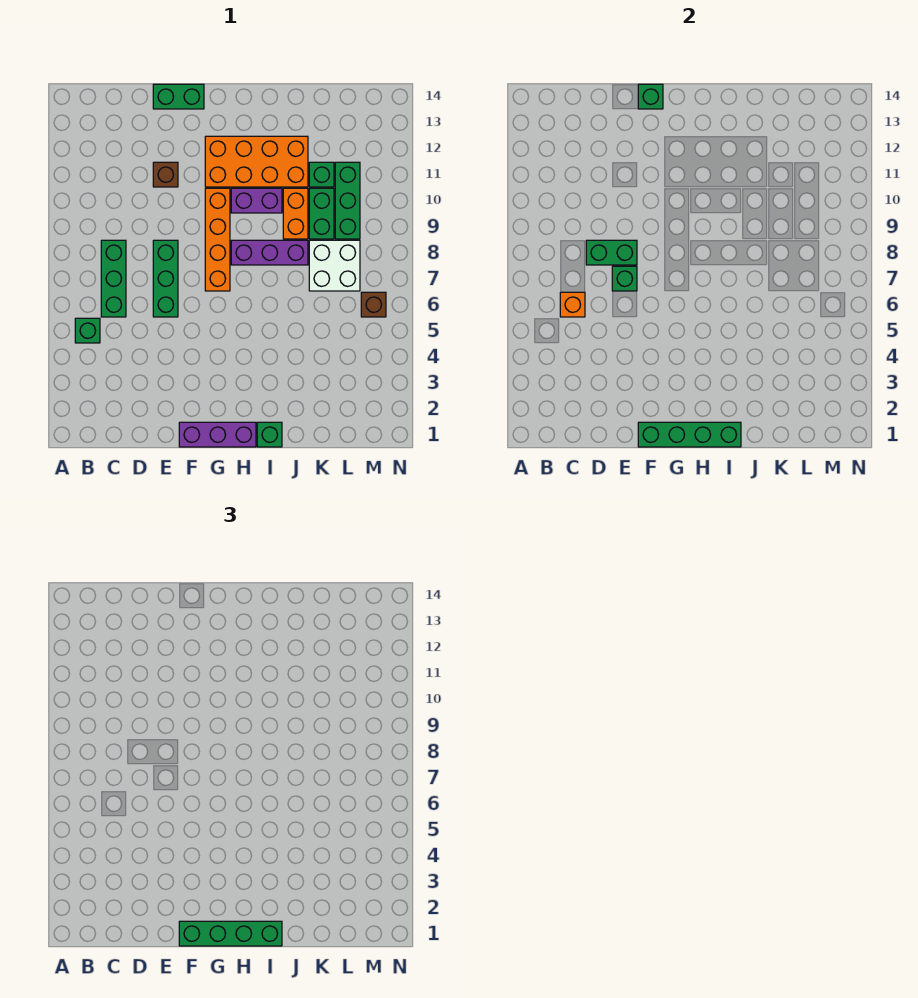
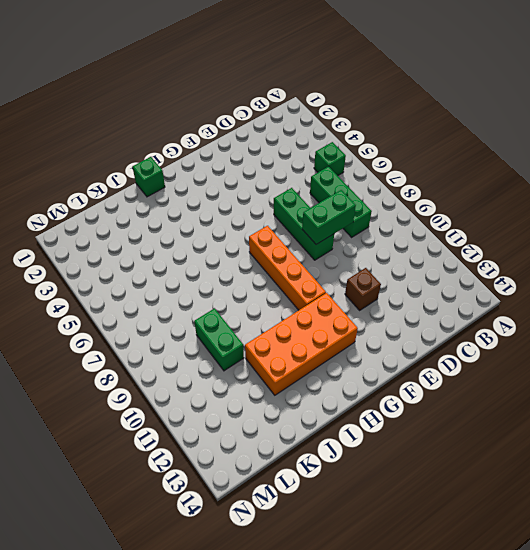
none -> green 1x2 brick [153,84,204,109]
none -> purple 1x3 brick [179,422,256,447]
none -> purple 1x3 brick [231,240,308,265]

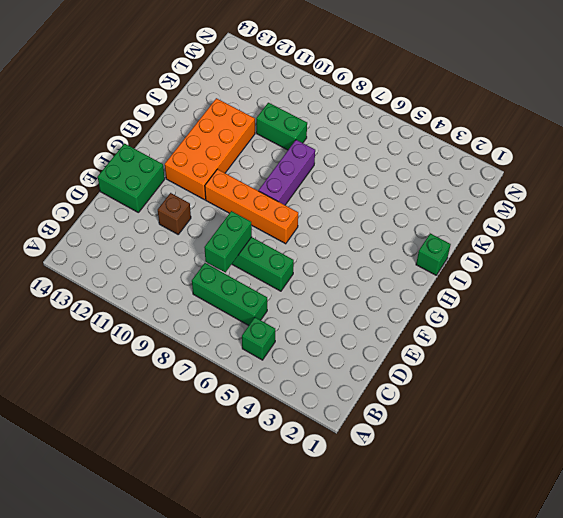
green 2x2 brick [98,144,165,212] -> green 1x2 brick [153,84,204,109]
none -> purple 1x3 brick [179,422,256,447]
none -> purple 1x2 brick [231,188,282,213]
none -> orange 1x2 brick [283,188,308,239]

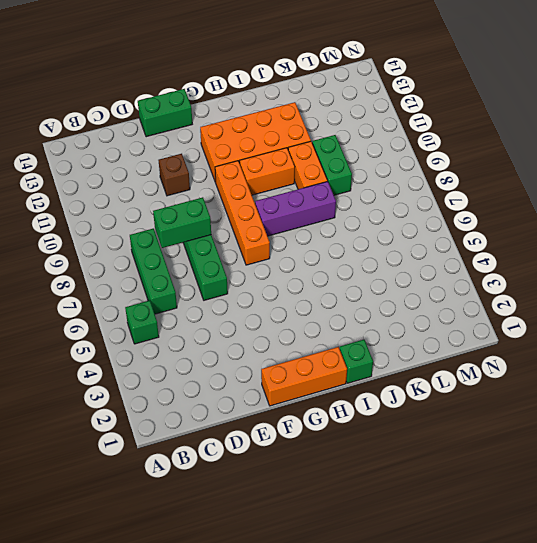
orange 1x3 brick [261,347,347,406] -> purple 1x3 brick [179,422,256,447]
orange 1x2 brick [240,148,295,195] -> purple 1x2 brick [231,188,282,213]
none -> white 2x2 brick [309,240,360,291]
none -> green 1x1 brick [309,162,334,187]
none -> green 1x3 brick [335,162,360,239]

